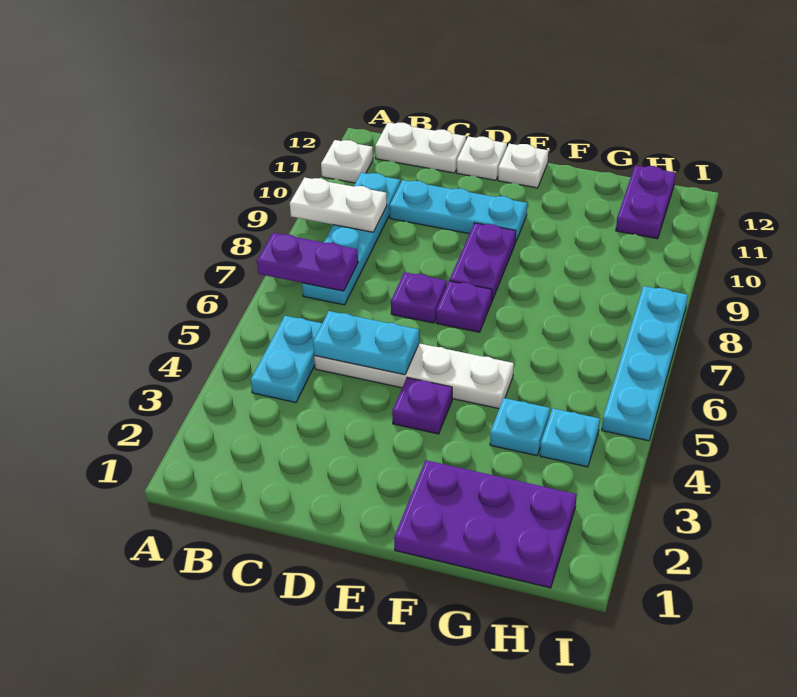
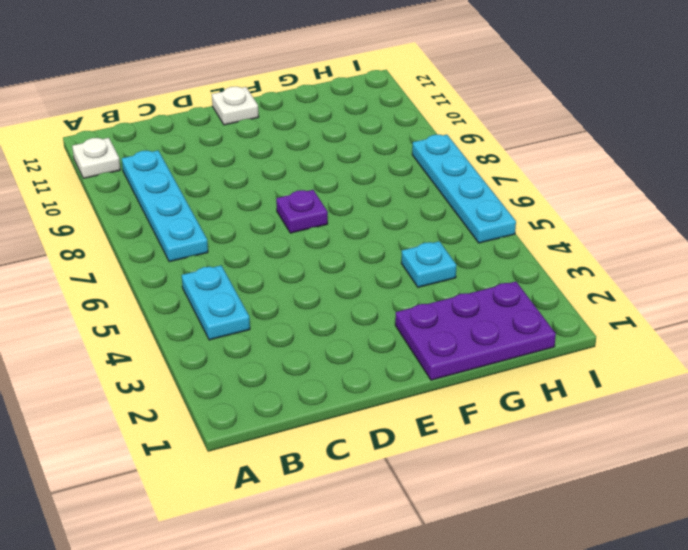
none -> white 1x2 plate [375,123,466,173]
none -> white 1x4 plate [314,343,514,409]
none -> cyan 1x3 plate [389,180,527,242]

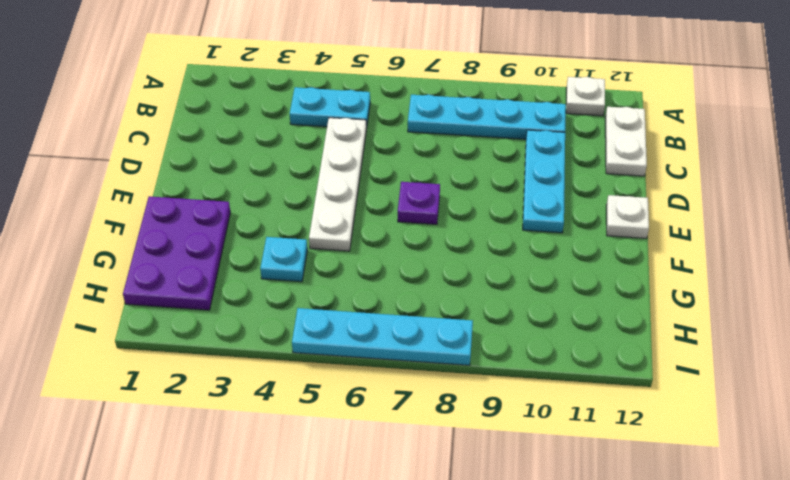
none -> purple 1x1 plate [391,272,447,323]
none -> white 1x1 plate [457,136,507,180]
none -> purple 1x1 plate [392,378,452,434]

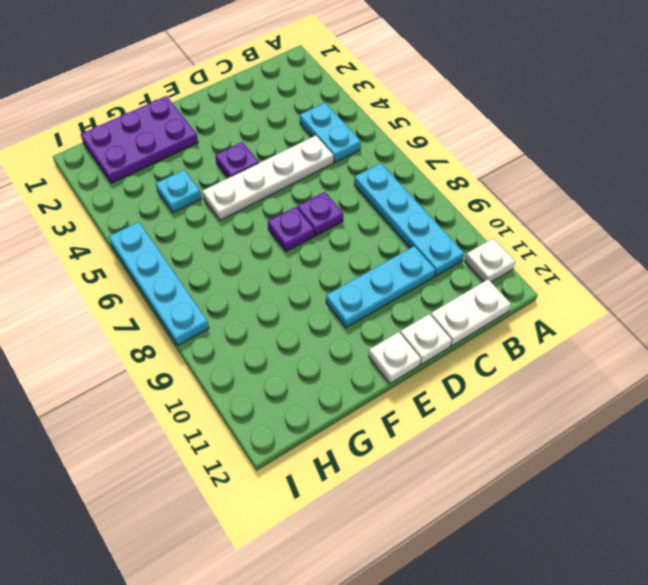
none -> purple 1x2 plate [450,223,516,300]
none -> cyan 1x1 plate [540,409,600,467]
none -> purple 1x2 plate [616,165,676,239]

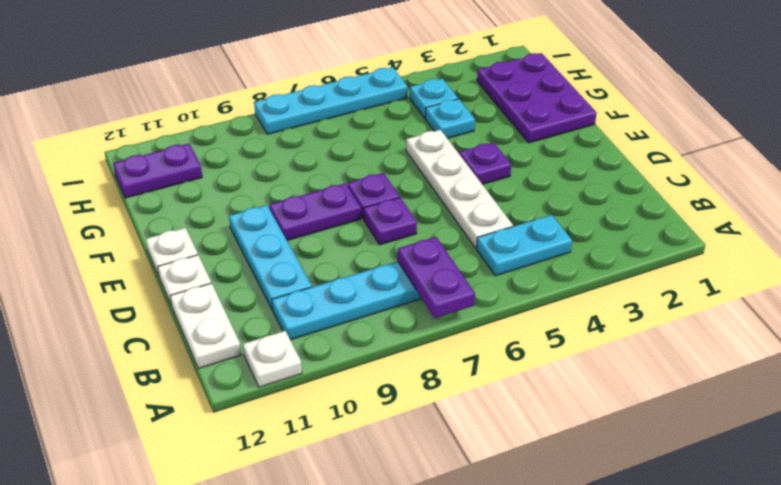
none -> white 1x2 plate [290,177,387,232]
none -> cyan 1x2 plate [313,311,419,375]

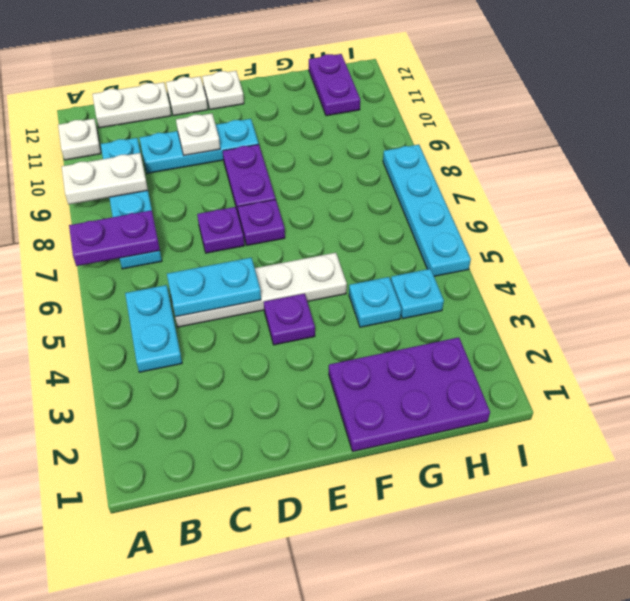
white 1x1 plate [176,113,220,156] -> none

